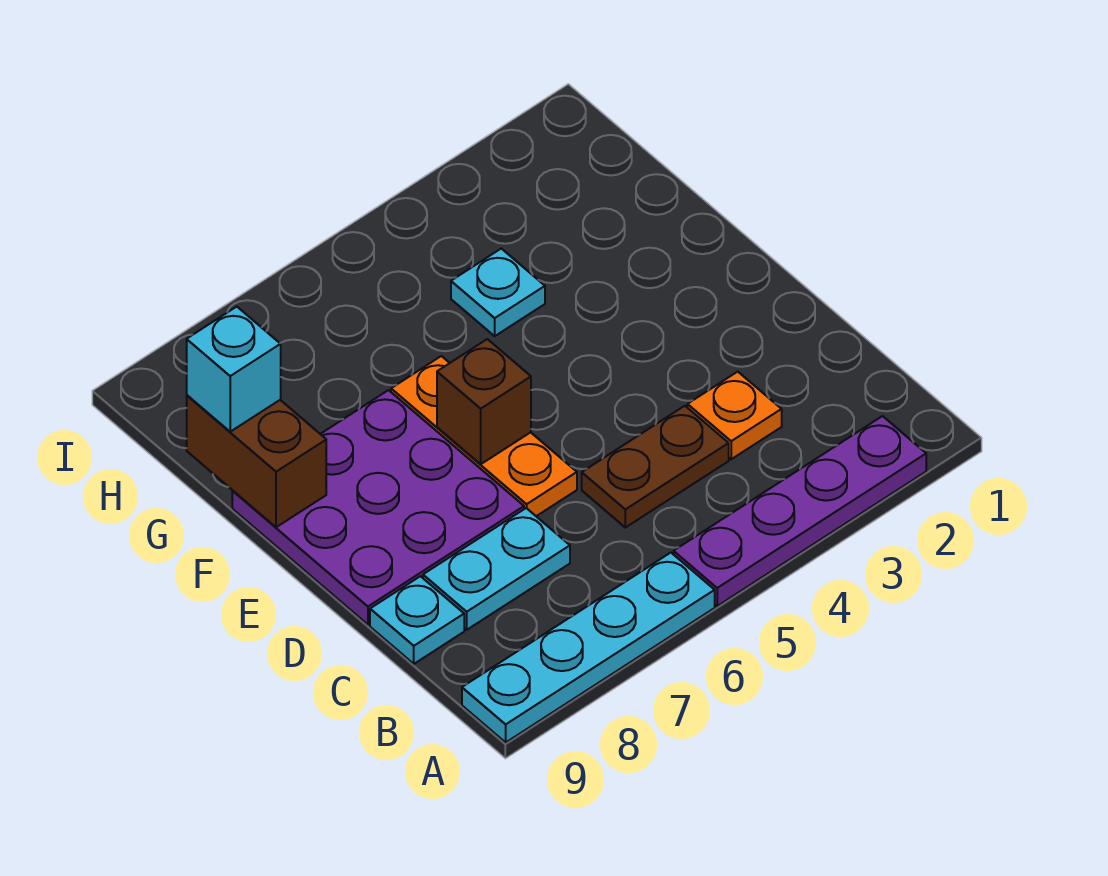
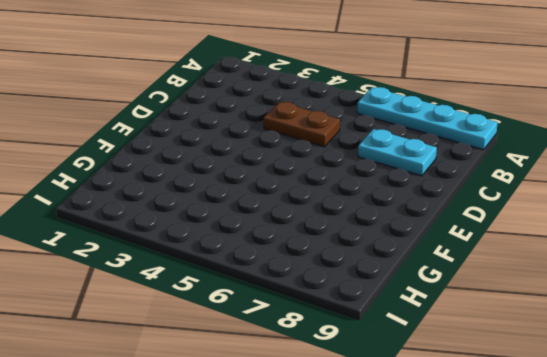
none -> purple 1x4 plate [674,416,926,606]
none -> orange 1x1 plate [687,372,782,459]
none -> cyan 1x1 plate [370,576,464,664]

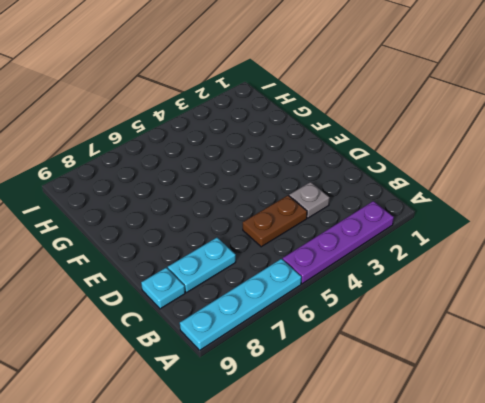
grey 1x1 plate [289,182,330,218] -> orange 1x1 plate [687,372,782,459]
none -> orange 1x3 plate [391,356,577,516]
none -> purple 3x3 plate [232,390,524,625]
none -> cyan 1x1 plate [451,249,545,336]

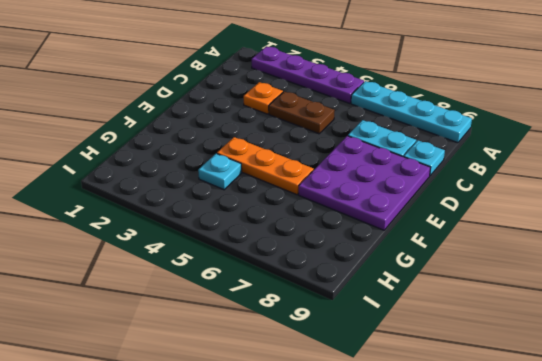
orange 1x3 plate [217,137,314,195] -> orange 1x3 plate turned to [391,356,577,516]
none -> brown 1x1 brick [437,339,531,464]
none -> brown 1x2 brick [187,395,326,527]
none -> cyan 1x1 brick [187,307,281,432]

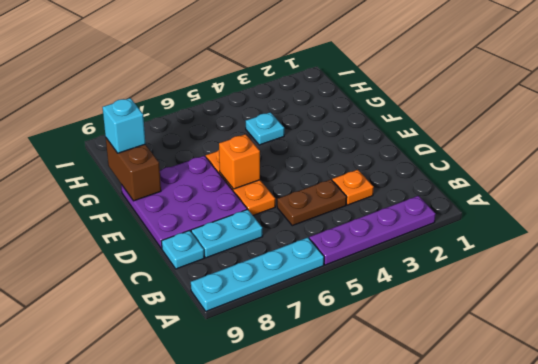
orange 1x1 brick [219,134,260,189] -> brown 1x1 brick [437,339,531,464]

